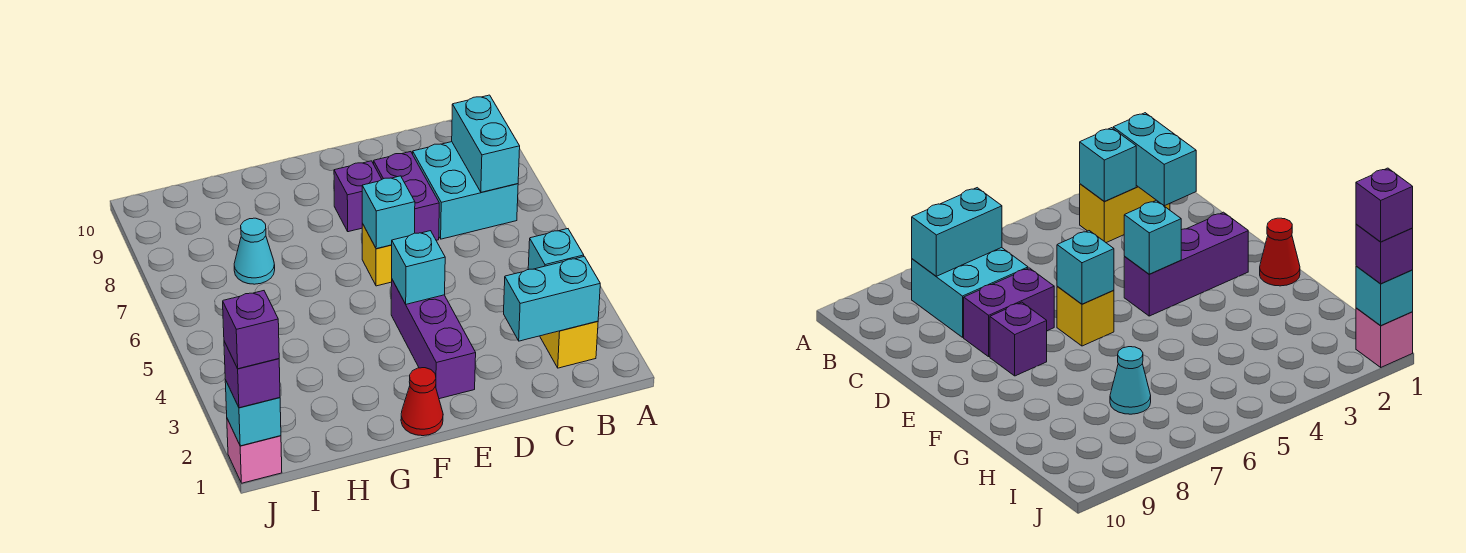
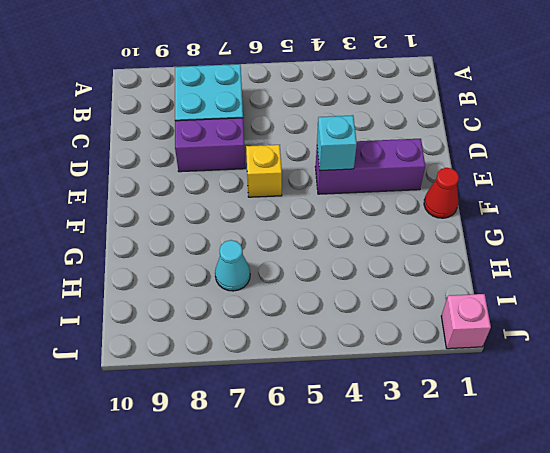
none -> yellow 1x2 brick [540,321,598,368]
none -> purple 1x1 brick [334,161,382,232]
none -> cyan 1x2 brick [504,256,600,341]

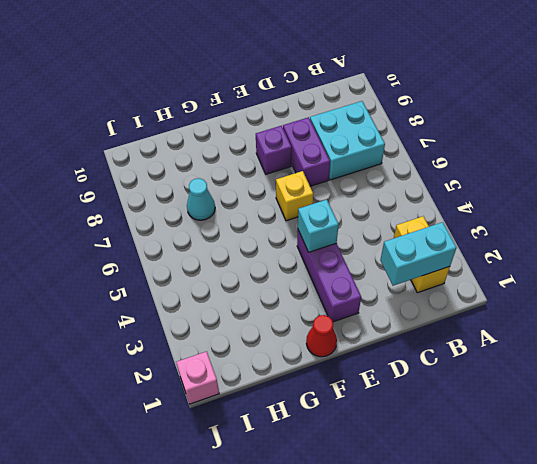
none -> cyan 1x1 brick [528,229,584,270]
none -> cyan 1x2 brick [452,95,520,192]
none -> cyan 1x1 brick [362,176,415,249]

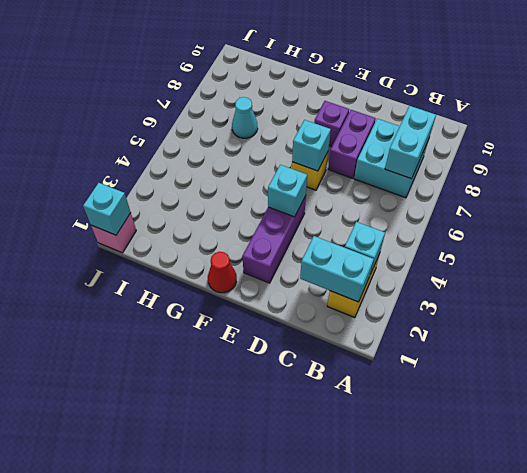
none -> purple 1x1 brick [224,341,280,408]
none -> purple 1x1 brick [223,291,279,369]

